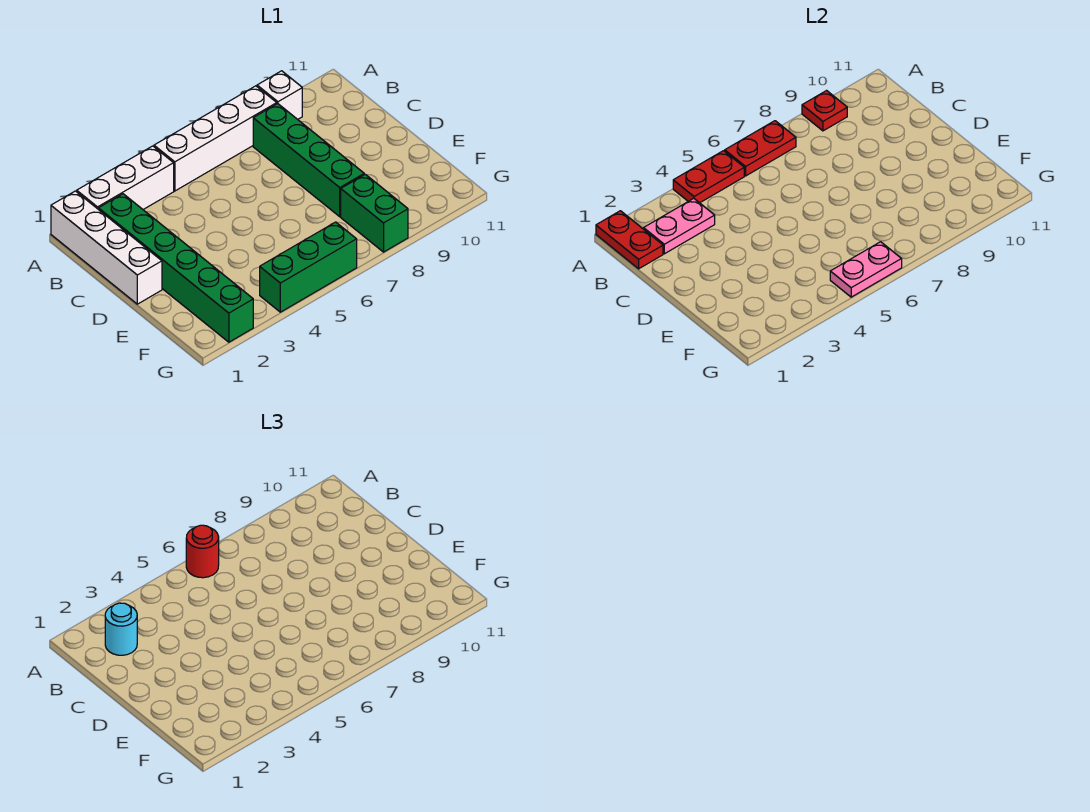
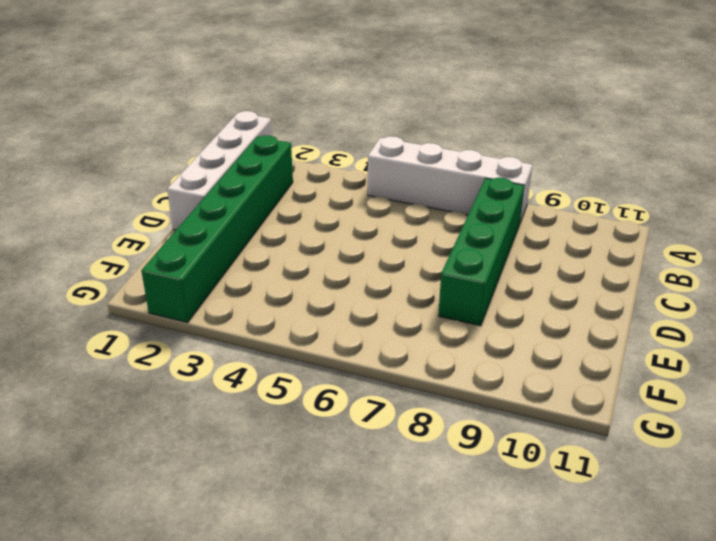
none -> white 1x3 brick [77,146,174,210]
none -> white 1x1 brick [257,71,302,119]
none -> green 1x2 brick [341,174,408,252]

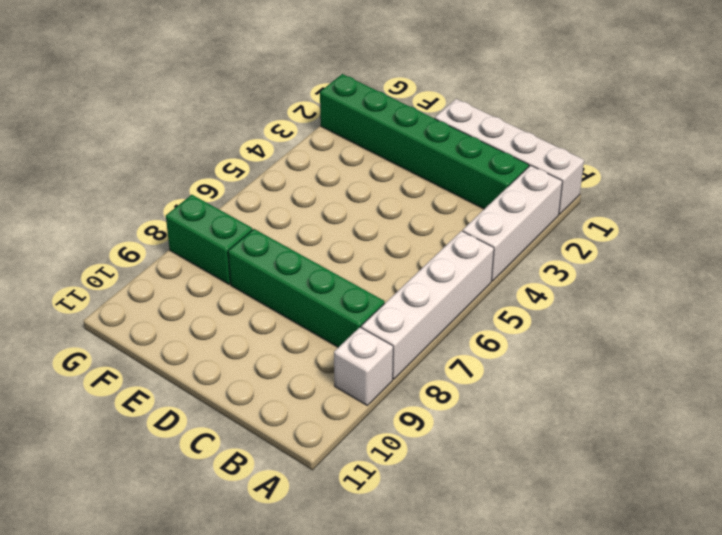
none -> green 1x3 brick [260,222,357,312]
none -> red 1x2 plate [596,211,663,269]
none -> red 1x2 plate [673,151,744,203]

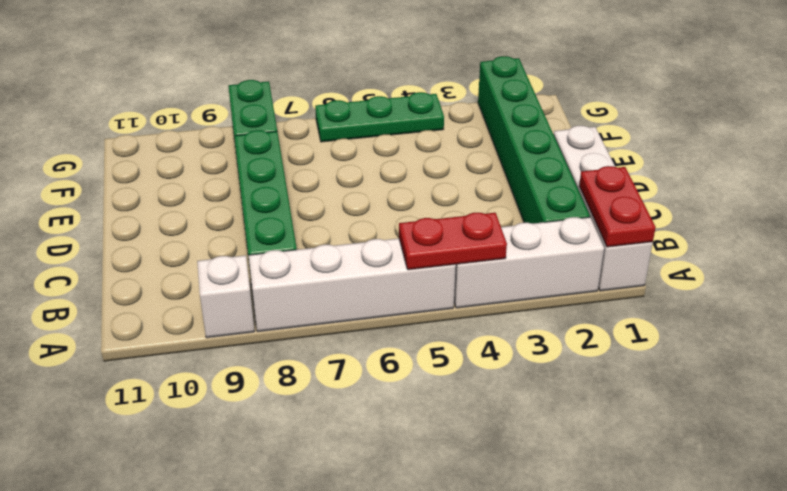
green 1x3 plate [315,92,444,142] -> green 1x3 brick [260,222,357,312]
none -> red 1x2 plate [725,121,796,176]
none -> red 1x1 plate [802,91,847,131]
none -> pink 1x2 plate [644,198,715,254]

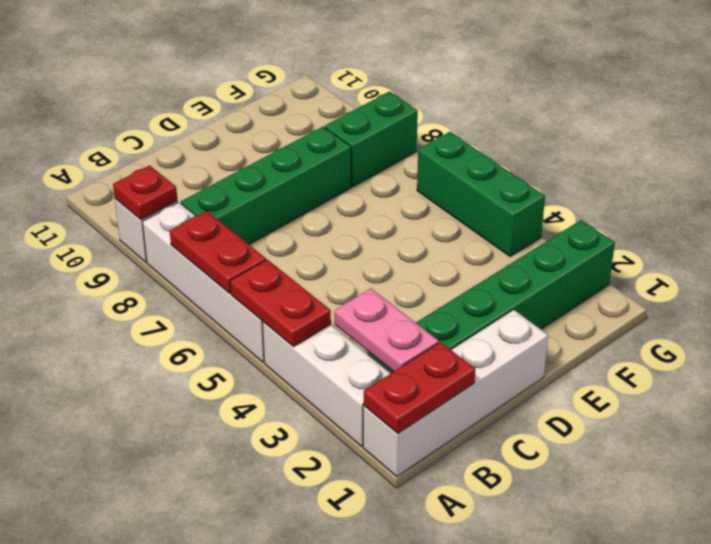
none -> pink 1x2 plate [830,242,902,297]
none -> red 1x1 round brick [186,525,219,578]
none -> cyan 1x1 round brick [105,603,137,655]

